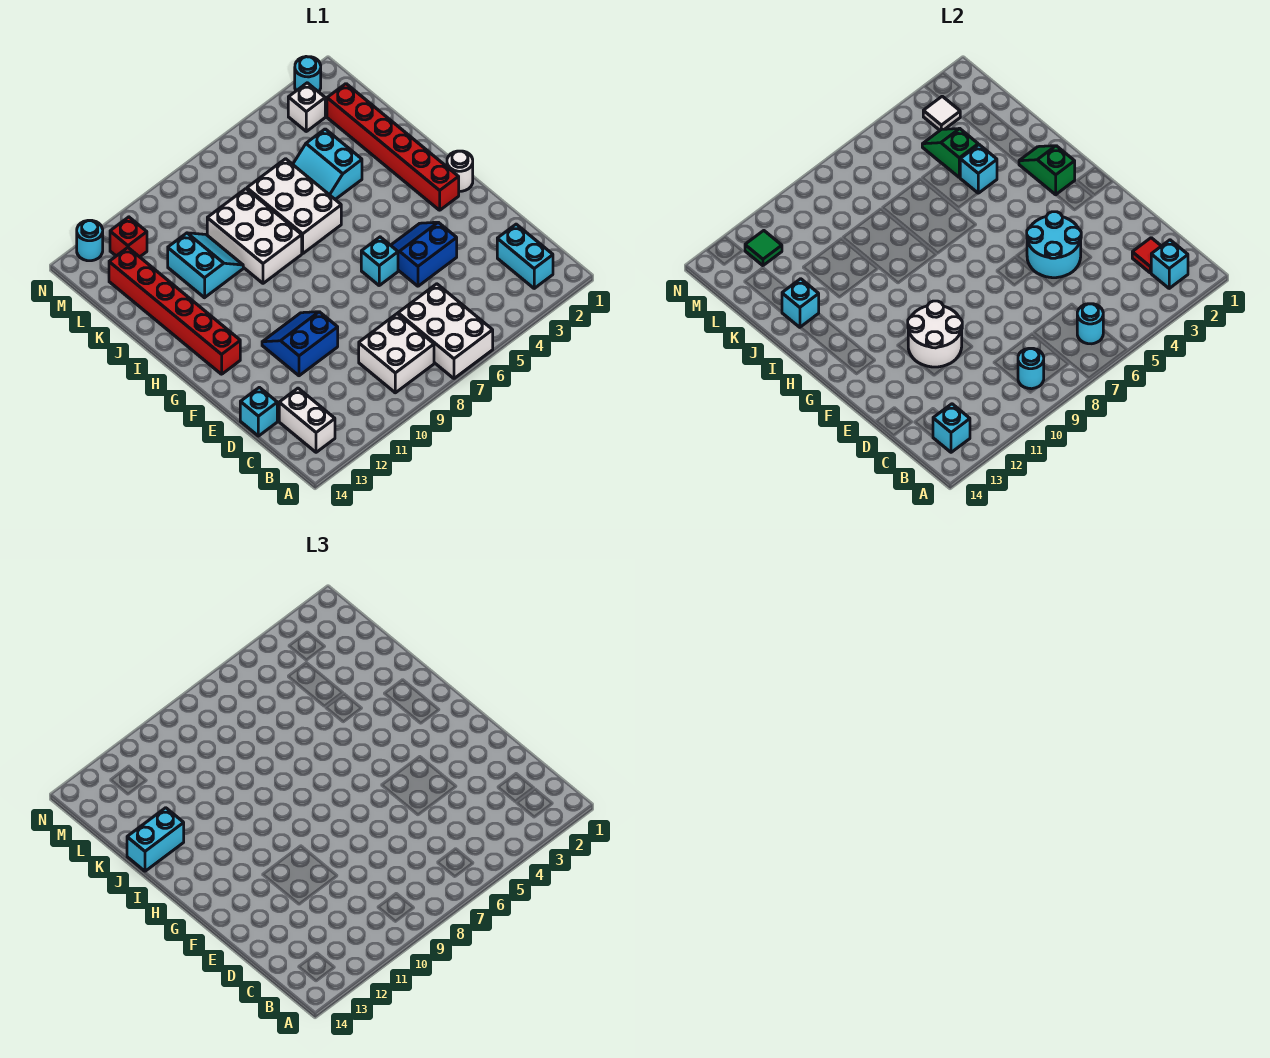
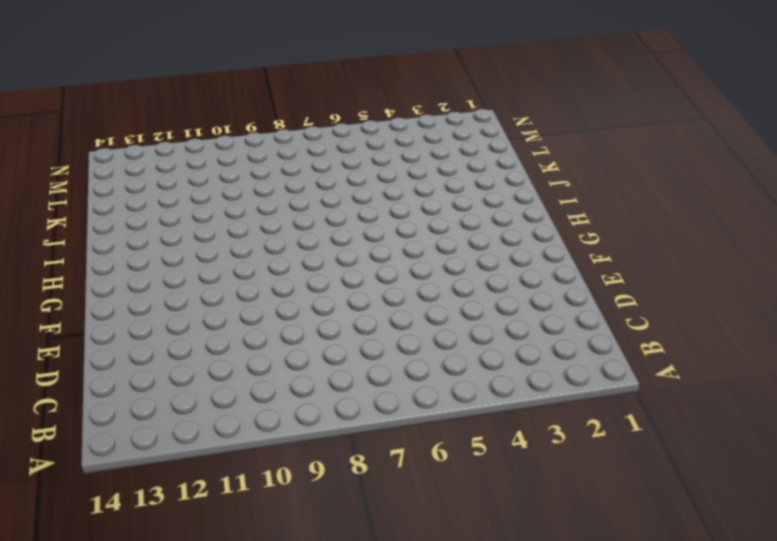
none -> white 2x3 brick [398,284,493,378]
none -> cyan 1x2 brick [497,224,553,288]
none -> white 2x2 brick [359,314,434,393]
none -> white 1x2 brick [279,388,335,452]

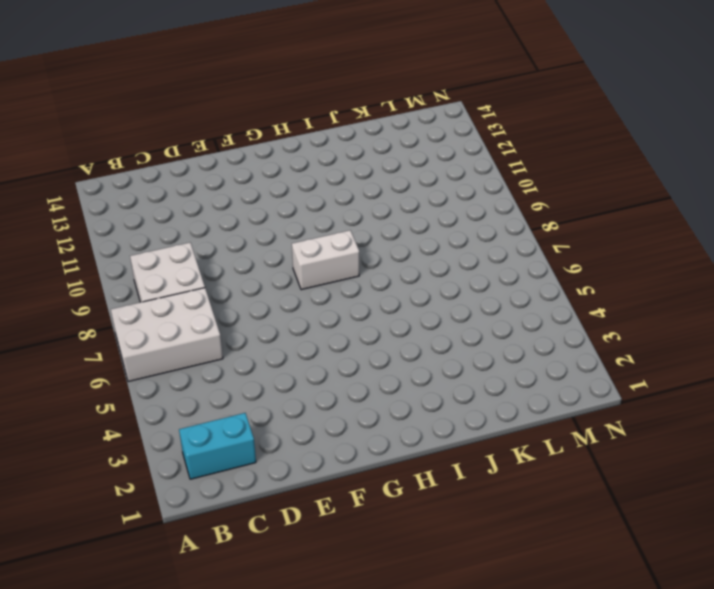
white 1x2 brick [292,230,359,290] -> white 1x2 brick moved to [279,388,335,452]
none -> cyan 1x1 brick [240,387,277,436]
none -> blue 2x2 slope [391,222,457,286]
none -> blue 2x2 slope [262,312,338,376]
none -> cyan 1x1 brick [361,237,398,285]

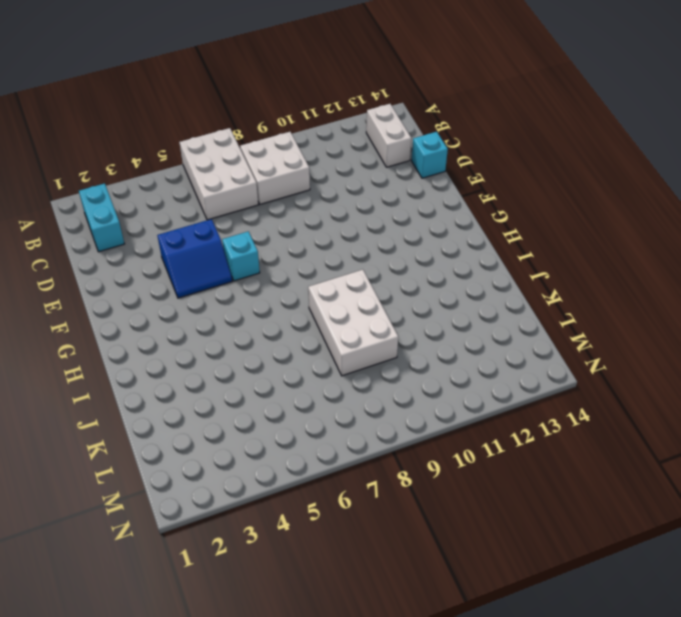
none -> blue 2x2 slope [262,312,338,376]
none -> white 1x1 round brick [447,151,473,191]
none -> red 1x6 brick [327,84,459,210]
none -> red 1x6 brick [109,248,240,374]

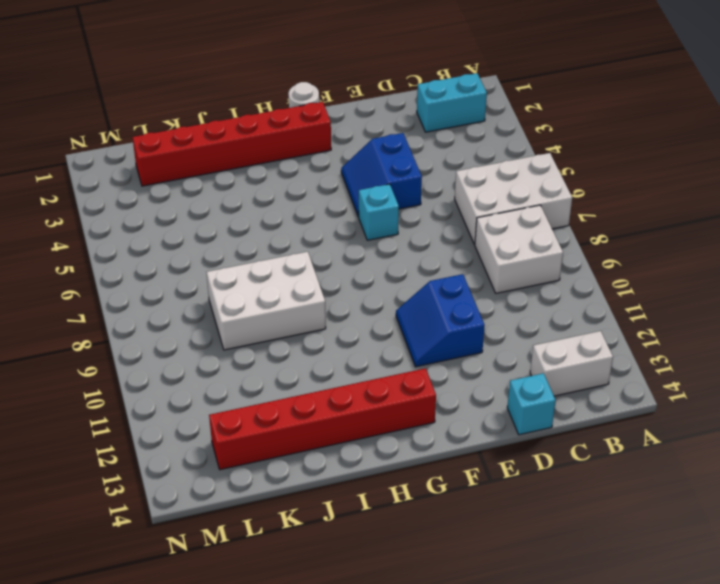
none -> white 2x3 brick [247,159,341,253]
none -> cyan 2x2 slope [293,129,362,199]
none -> cyan 2x2 slope [168,233,243,298]
none -> white 1x1 brick [288,83,325,131]

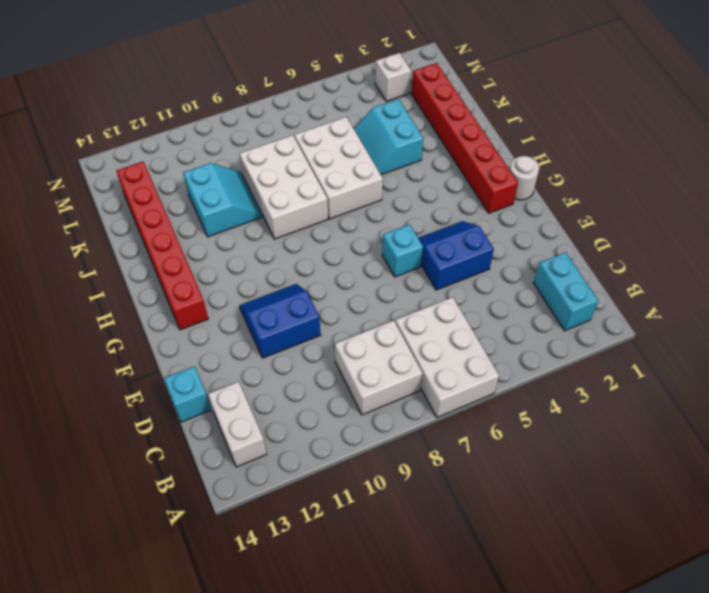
none -> red 1x1 brick [110,217,147,257]
none -> cyan 1x1 round brick [295,57,321,92]
none -> cyan 1x1 round brick [77,220,103,261]
none -> cyan 1x1 brick [1151,240,1188,288]

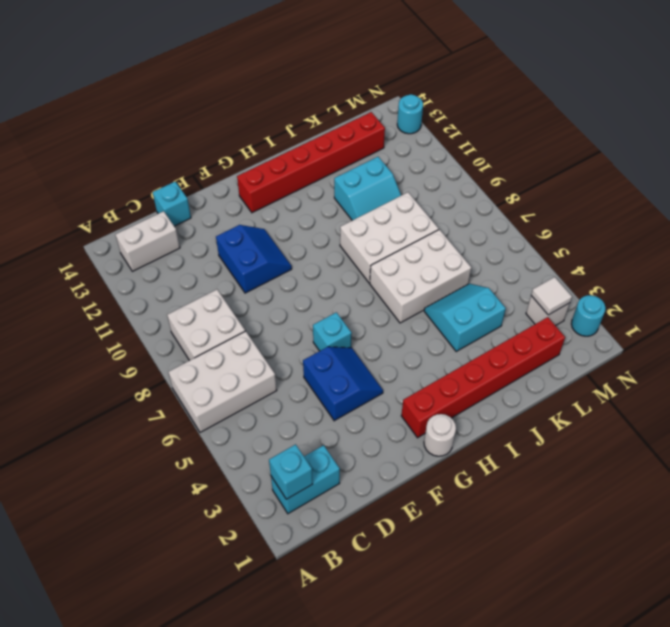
none -> red 1x1 brick [110,217,147,257]
none -> cyan 1x1 round brick [1077,304,1103,344]
none -> cyan 1x1 round brick [1018,348,1044,389]
none -> cyan 1x1 brick [933,404,970,452]

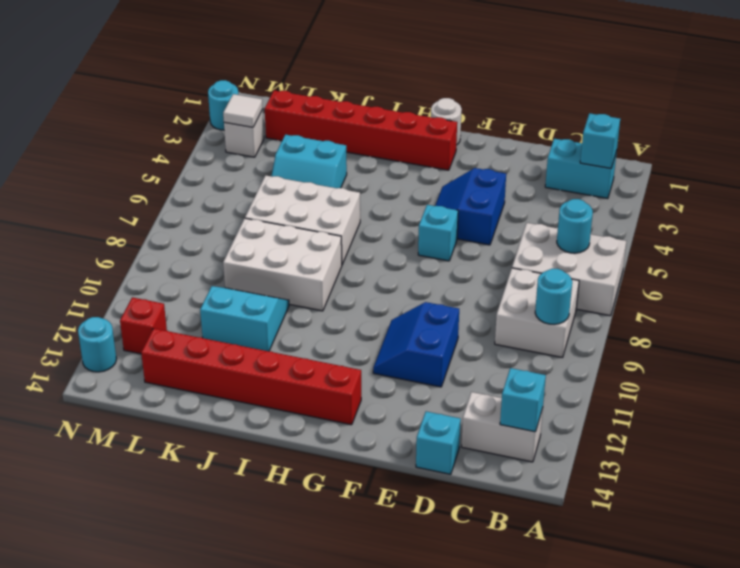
none -> red 1x1 tile [1132,238,1161,273]
none -> cyan 2x2 round brick [1027,212,1081,278]
none -> white 2x2 round brick [908,301,962,367]
none -> green 1x2 slope [1019,146,1075,195]

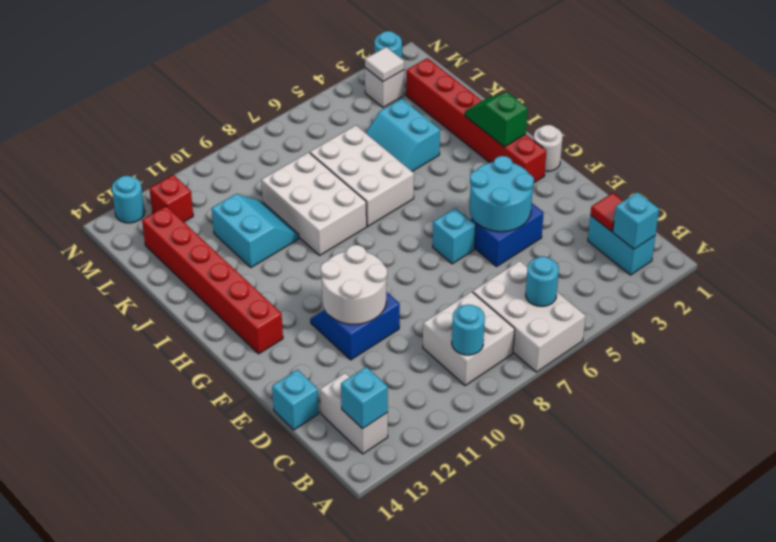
none -> cyan 1x1 brick [960,145,997,193]
none -> cyan 1x1 brick [782,279,819,327]
none -> green 1x2 slope [922,128,978,177]
none -> green 1x1 tile [745,231,782,266]

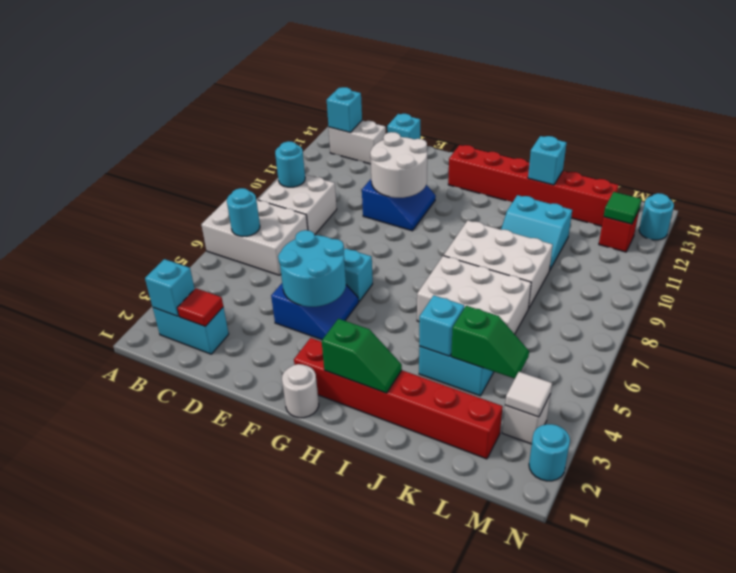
none -> cyan 1x2 brick [127,808,184,871]

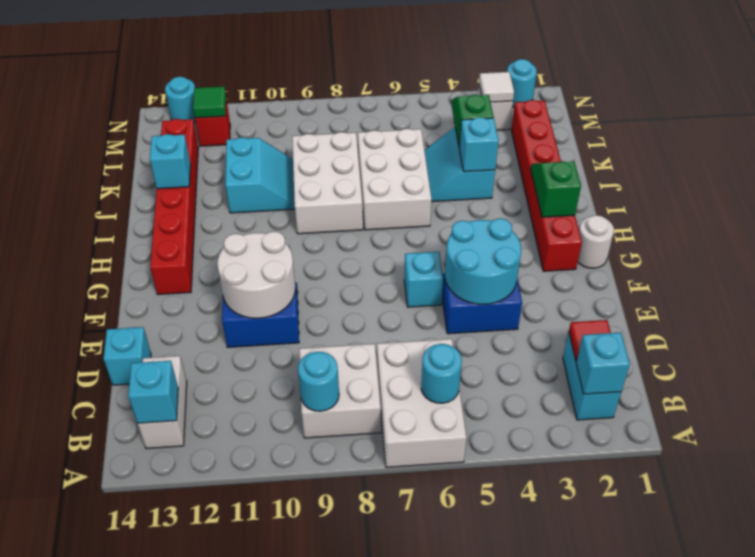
none -> cyan 1x2 brick [127,808,184,871]

